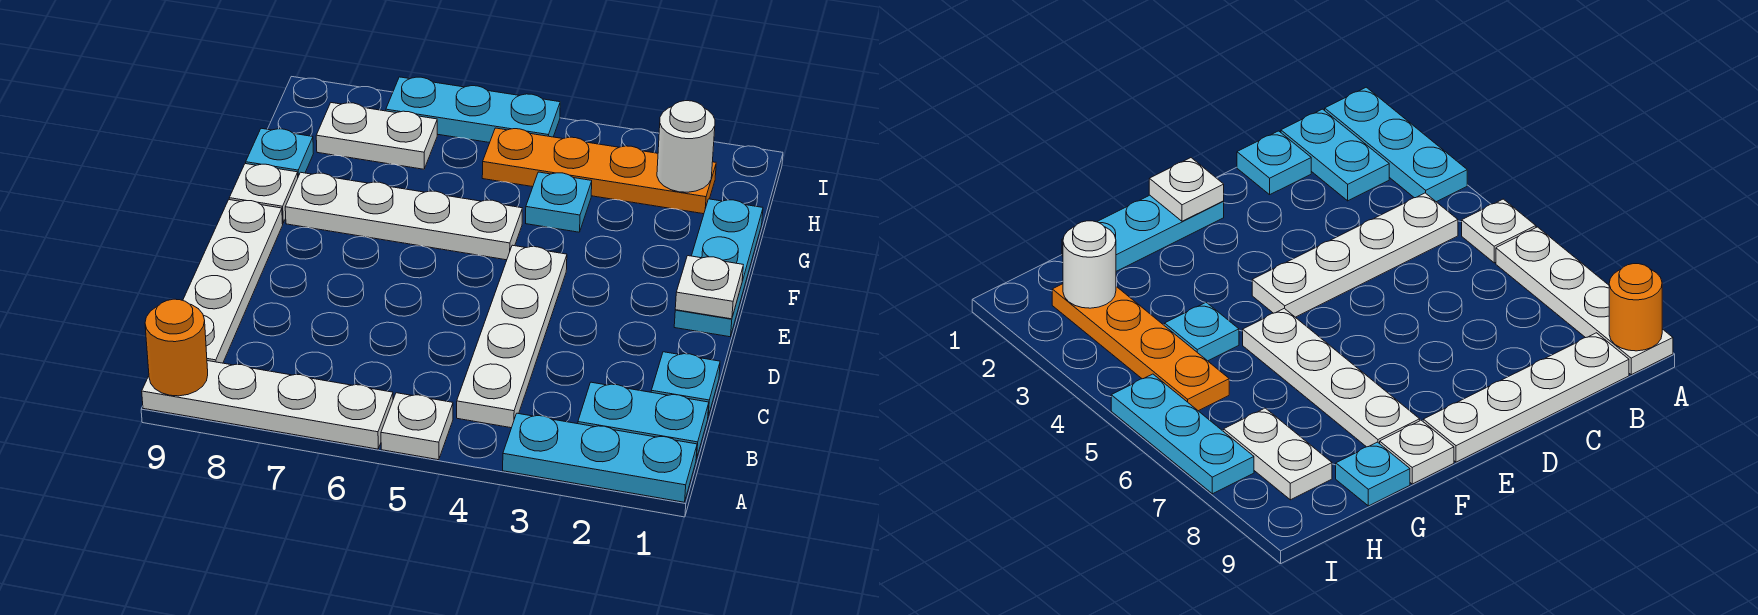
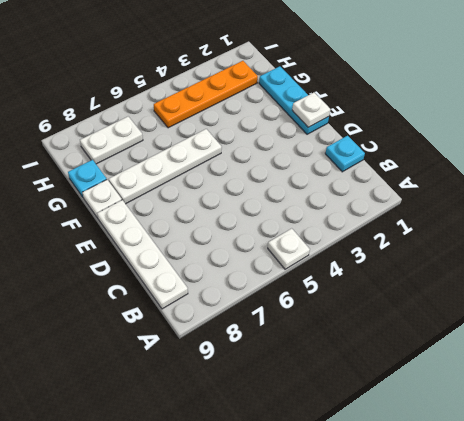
none -> cyan 1x3 plate [503,413,697,502]
none -> white 1x4 plate [142,361,393,449]
none -> cyan 1x2 plate [578,382,709,459]

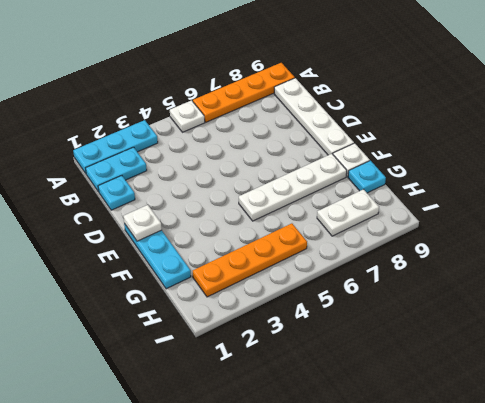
orange 1x4 plate [193,63,295,122] -> white 1x4 plate [142,361,393,449]
none -> white 1x4 plate [457,245,567,428]
none -> cyan 1x1 plate [526,172,592,232]
none -> cyan 1x3 plate [386,77,560,143]

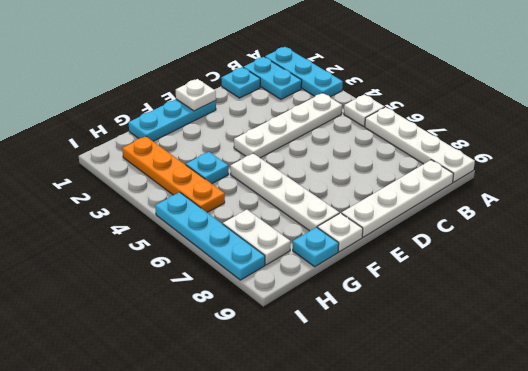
cyan 1x4 plate [155,192,265,280] -> cyan 1x3 plate [386,77,560,143]
none -> orange 1x1 round brick [145,299,208,396]
none -> white 1x1 round brick [657,101,715,192]

